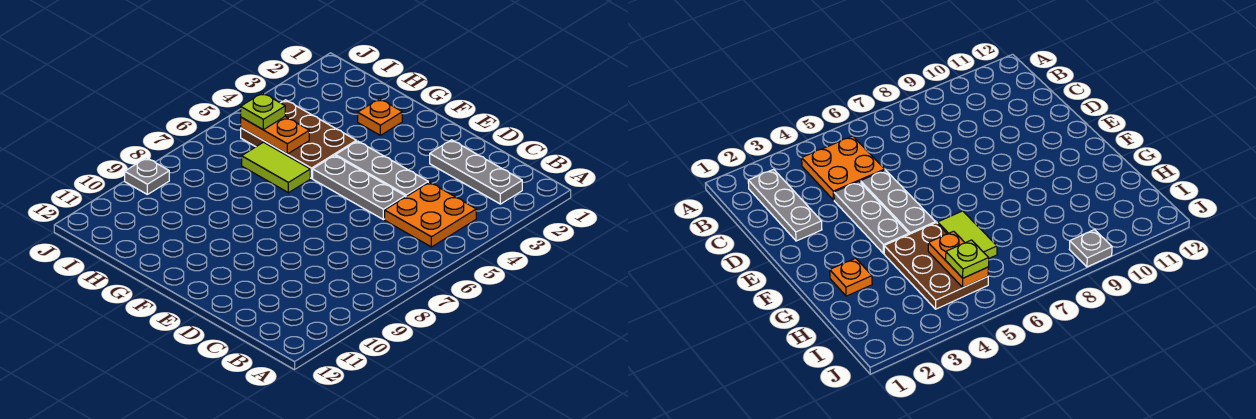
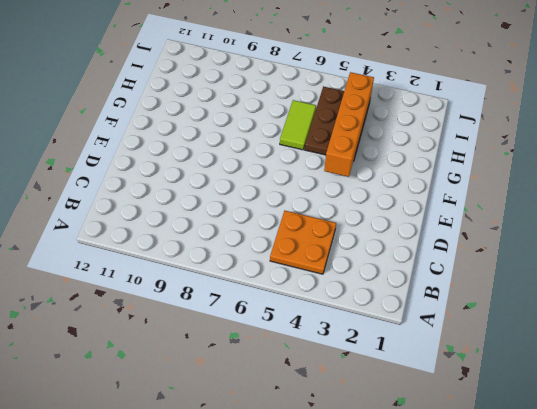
orange 1x4 brick [324,72,374,177] -> none
none -> grey 1x3 plate [430,140,522,204]
none -> grey 1x3 plate [336,141,428,197]

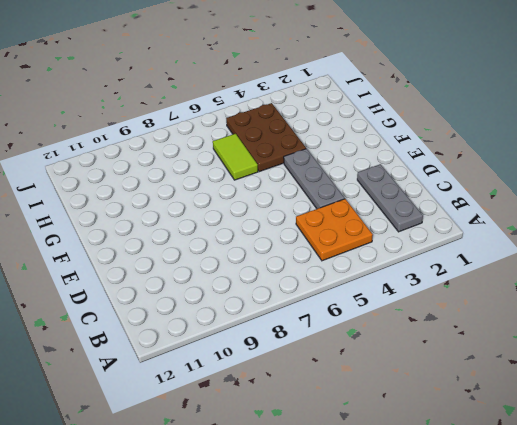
none -> grey 1x3 plate [313,155,405,220]
none -> orange 1x1 plate [358,99,402,135]

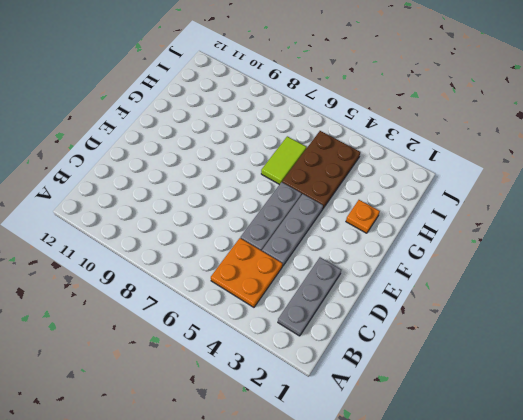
none -> grey 1x1 plate [125,158,169,194]
none -> orange 1x2 plate [241,117,309,154]

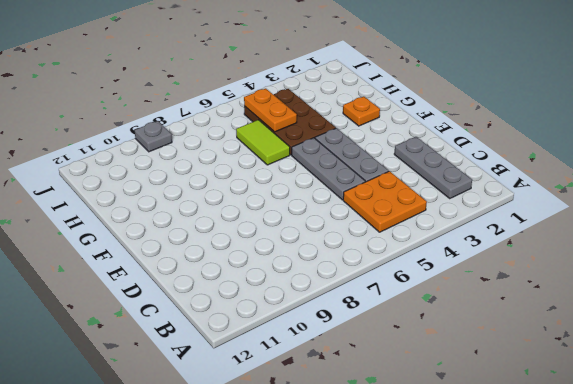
none -> lime 1x1 plate [241,93,285,130]

